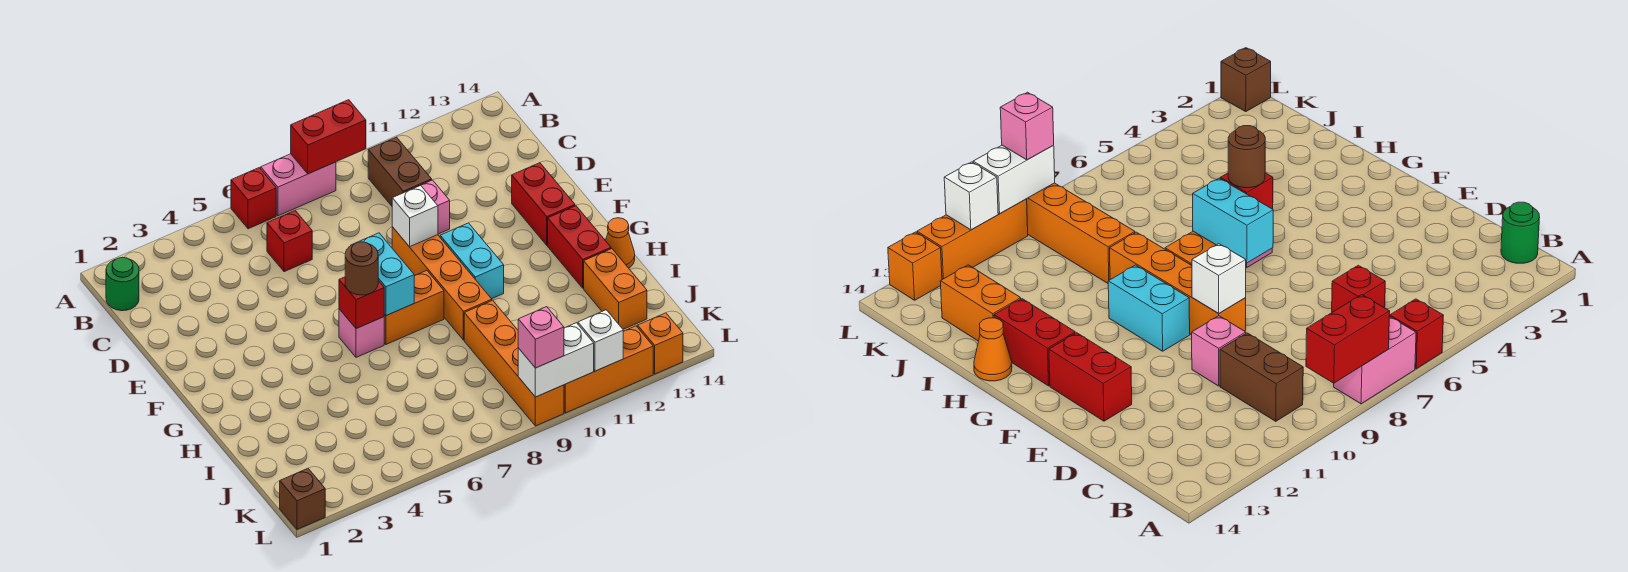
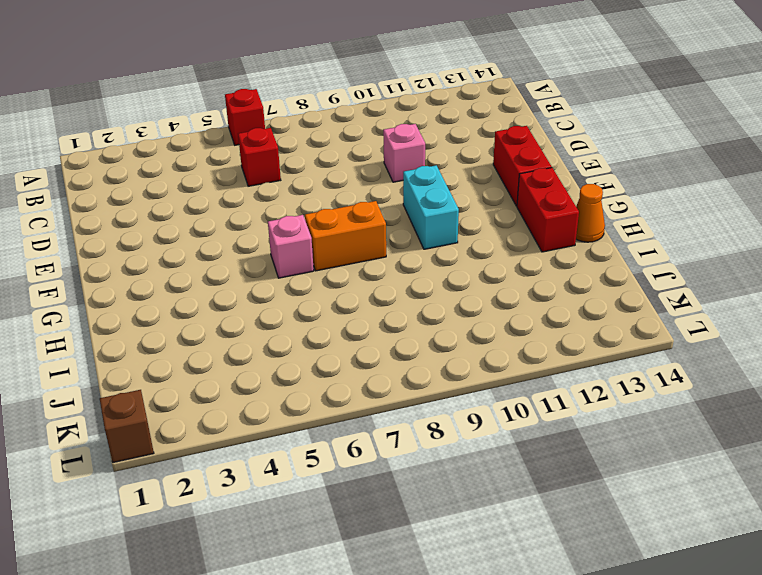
none -> pink 1x2 brick [261,154,336,216]
none -> green 1x1 round brick [106,257,139,311]
none -> brown 1x2 brick [368,137,432,206]

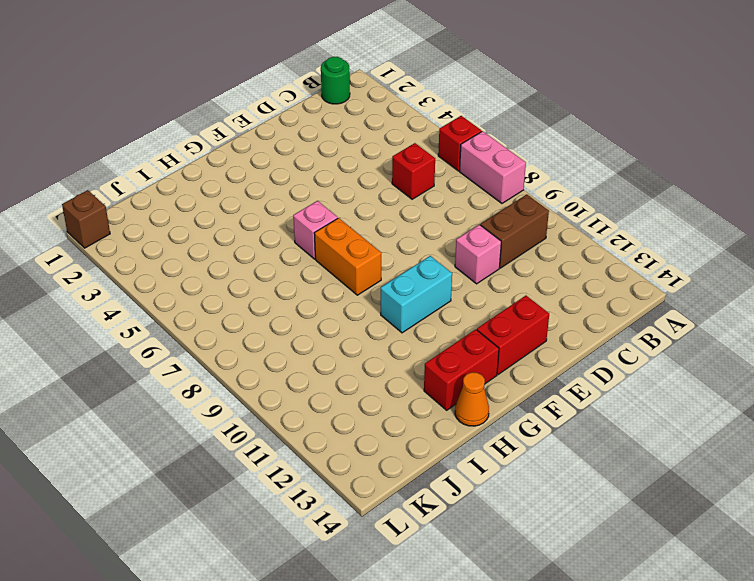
none -> orange 1x4 brick [392,227,492,340]
none -> orange 1x4 brick [464,300,564,426]
none -> orange 1x2 brick [584,249,647,329]

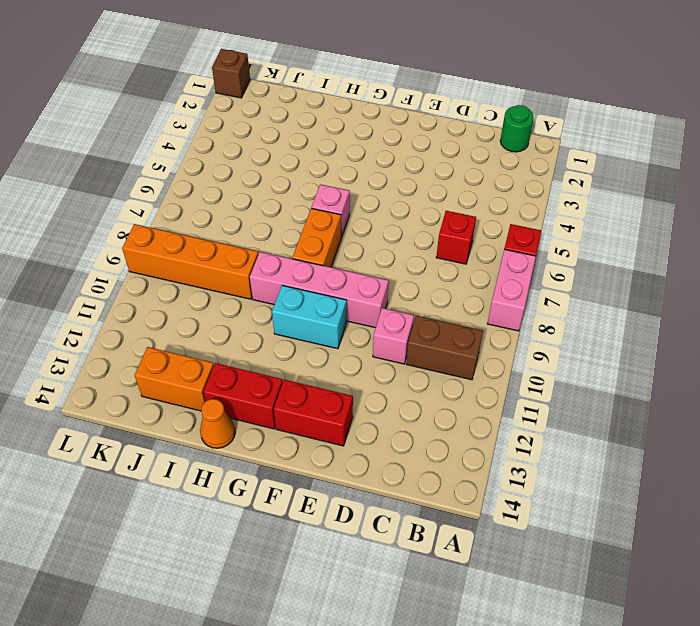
pink 1x4 brick [250,252,389,328] -> orange 1x4 brick [392,227,492,340]
none -> orange 1x3 brick [564,326,653,413]
none -> orange 1x1 brick [638,313,683,374]
none -> red 1x2 brick [291,100,366,174]

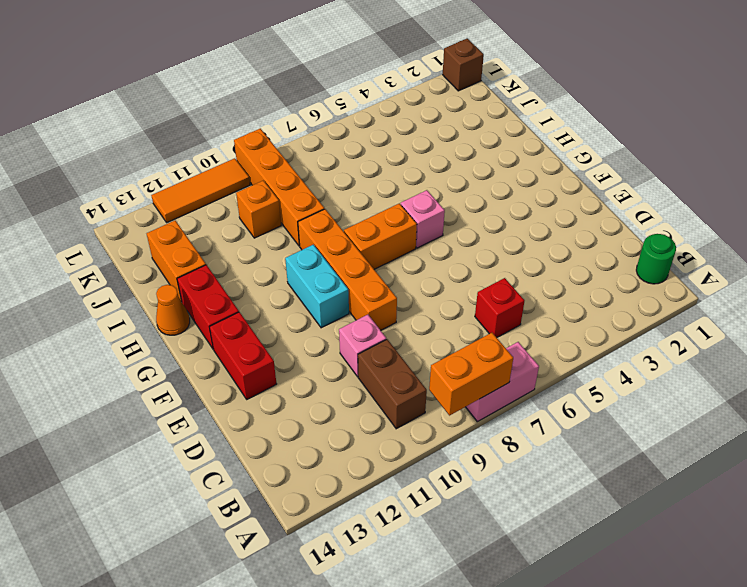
orange 1x2 brick [429,333,513,416] -> red 1x2 brick [291,100,366,174]
orange 1x1 brick [236,181,281,238] -> orange 1x1 brick moved to [638,313,683,374]
orange 1x3 tile [151,158,250,222] -> orange 1x3 brick [564,326,653,413]
none -> red 1x1 brick [231,168,276,229]
none -> white 1x1 brick [392,185,438,247]
none -> cyan 1x2 brick [352,233,414,316]

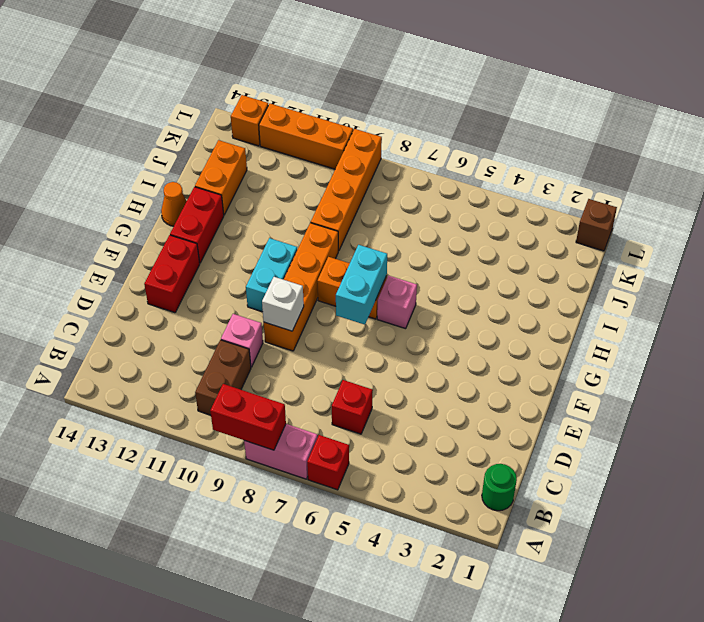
none -> red 1x1 brick [339,277,384,329]
none -> white 1x2 brick [518,323,594,397]
none -> white 1x1 brick [578,310,623,371]

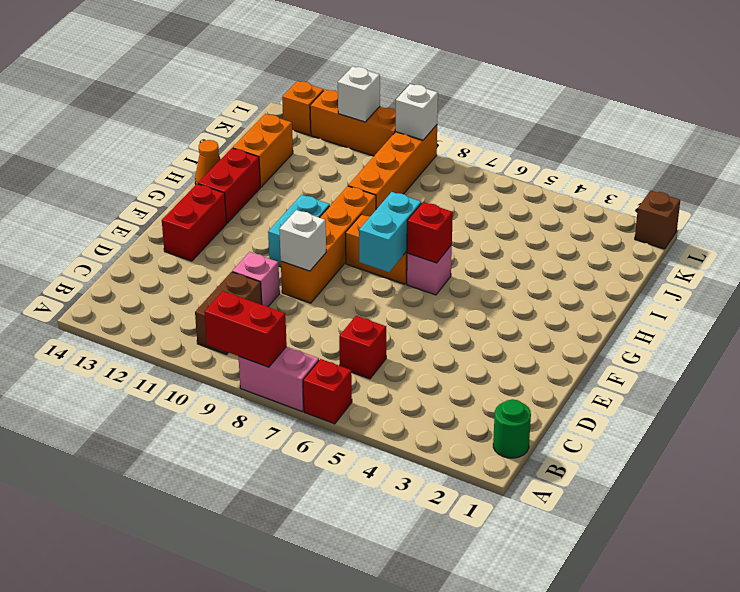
white 1x1 brick [395,84,438,140] -> white 1x2 brick [518,323,594,397]
none -> brown 1x1 round brick [345,242,378,295]
none -> pink 1x1 brick [518,307,564,368]

